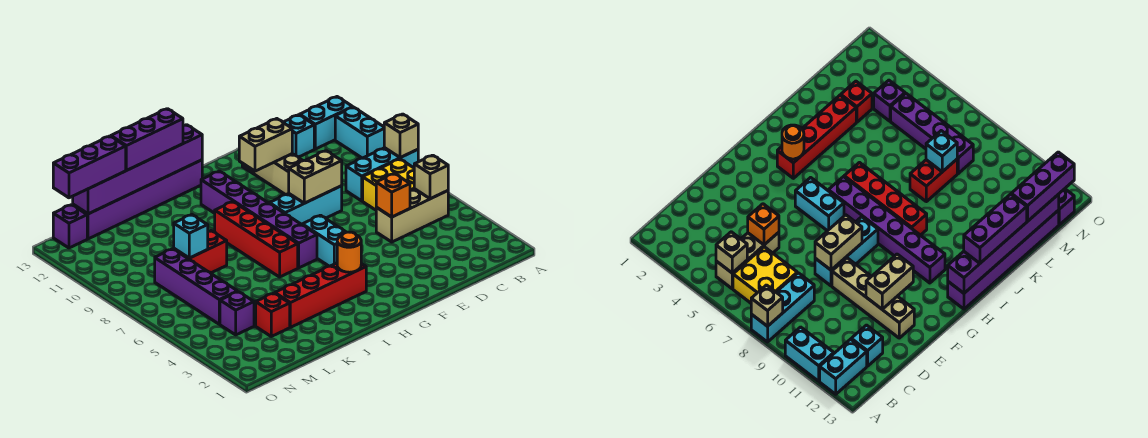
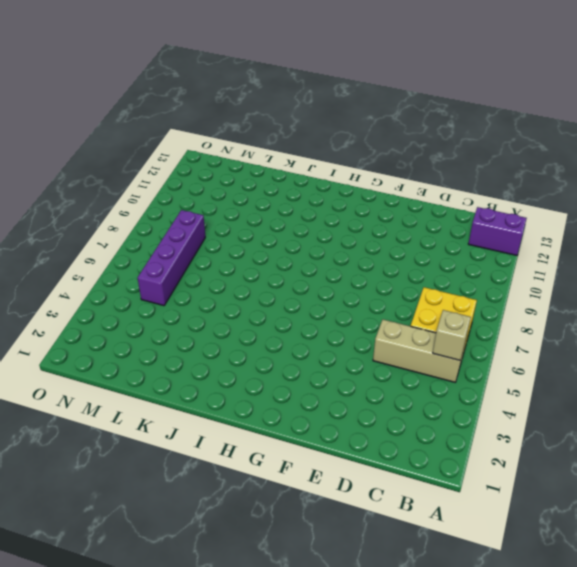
purple 1x2 brick [468,207,527,255] -> cyan 1x2 brick [300,97,353,149]
none -> cyan 1x3 brick [346,148,418,201]
none -> cyan 1x2 brick [335,107,384,158]
none -> cyan 1x1 brick [283,115,314,157]

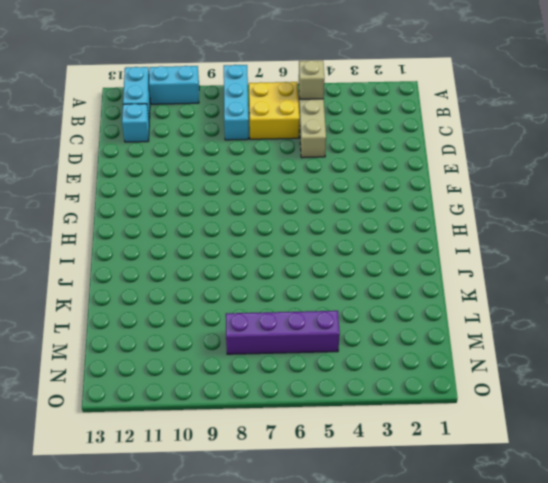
none -> cyan 1x3 brick [269,186,342,224]
none -> tan 1x4 brick [242,154,303,195]
none -> cyan 1x2 brick [302,215,346,266]

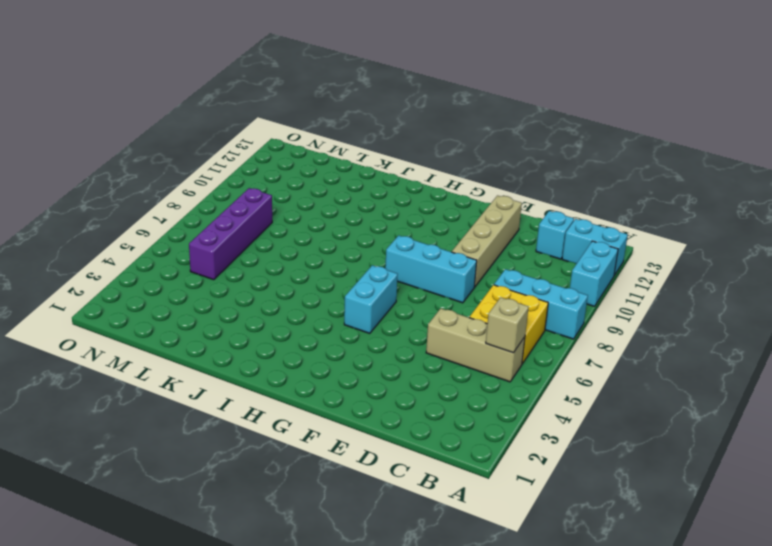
none -> red 1x4 brick [275,263,366,327]
none -> purple 1x6 brick [201,171,317,268]
none -> purple 1x6 brick [73,160,202,239]

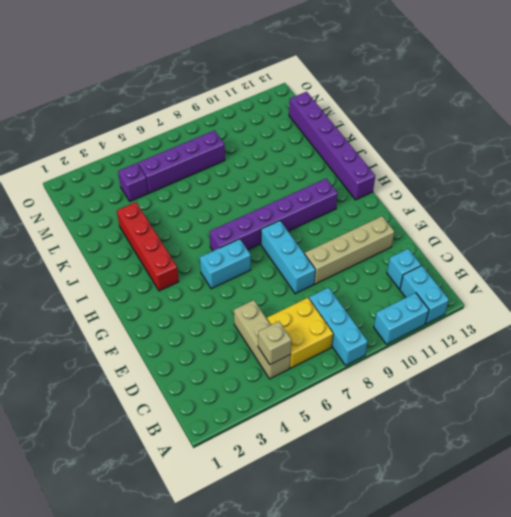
none -> red 1x4 brick [215,202,298,277]
none -> red 1x2 brick [174,231,227,273]
none -> red 1x1 brick [256,293,290,336]

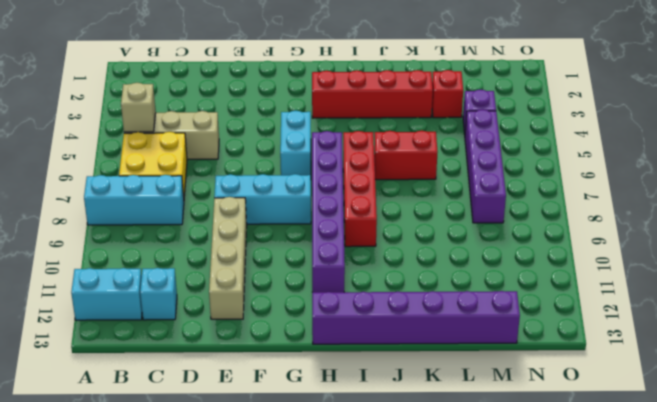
red 1x2 brick [374,131,438,180] -> red 1x2 brick moved to [174,231,227,273]
none -> cyan 1x2 brick [335,107,384,158]
none -> purple 1x1 brick [53,205,87,248]
none -> tan 1x1 brick [384,114,418,158]

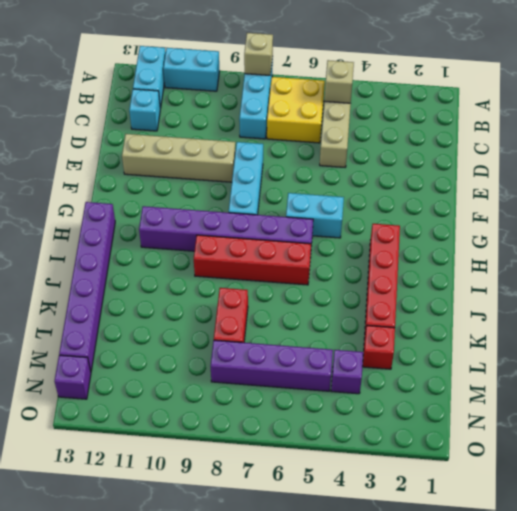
none -> orange 1x1 brick [376,173,410,217]
none -> tan 1x2 brick [289,151,342,203]
none -> tan 1x2 brick [239,119,292,171]

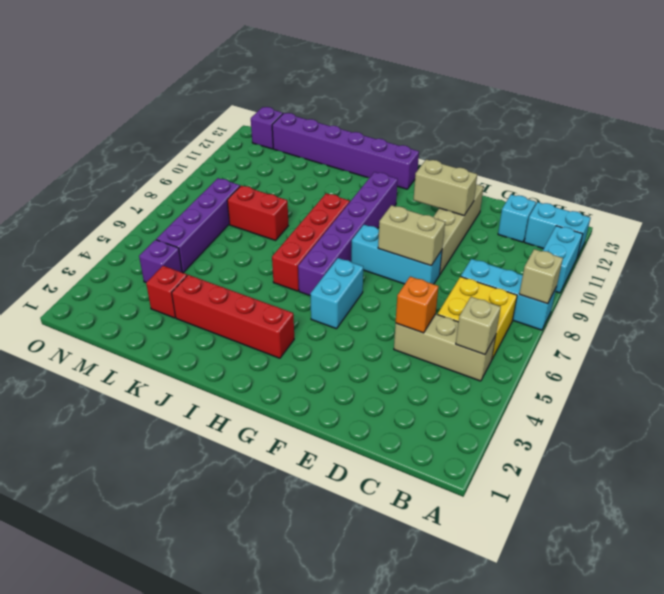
none -> orange 1x1 round brick [337,232,361,272]
none -> purple 1x6 brick [73,125,202,214]
none -> cyan 1x1 brick [174,214,208,258]

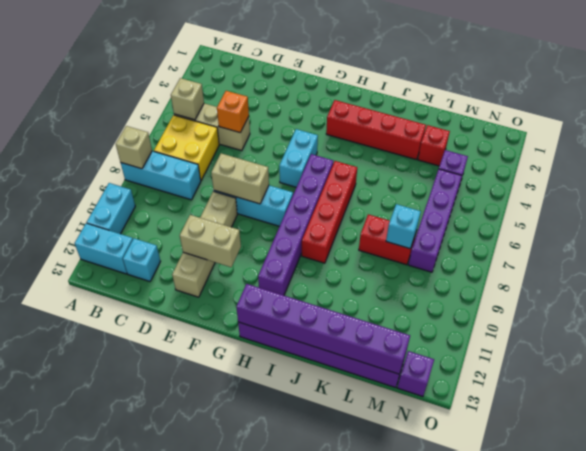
none -> orange 1x1 round brick [337,232,361,272]
none -> purple 1x3 brick [111,109,183,171]
none -> purple 1x3 brick [53,136,126,198]

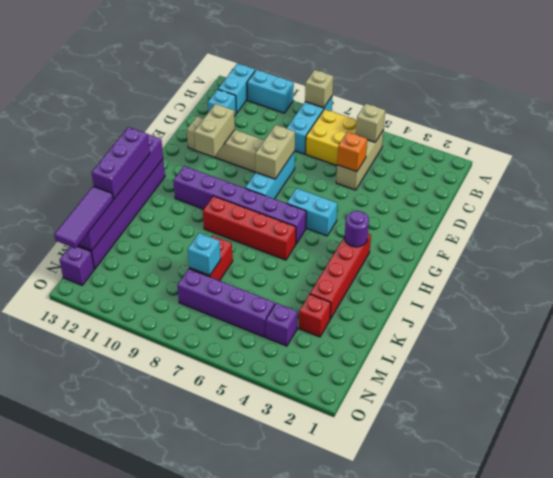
purple 1x1 round brick [345,211,369,247] -> orange 1x1 round brick [337,232,361,272]
purple 1x3 tile [54,186,113,248] -> purple 1x3 brick [53,136,126,198]

